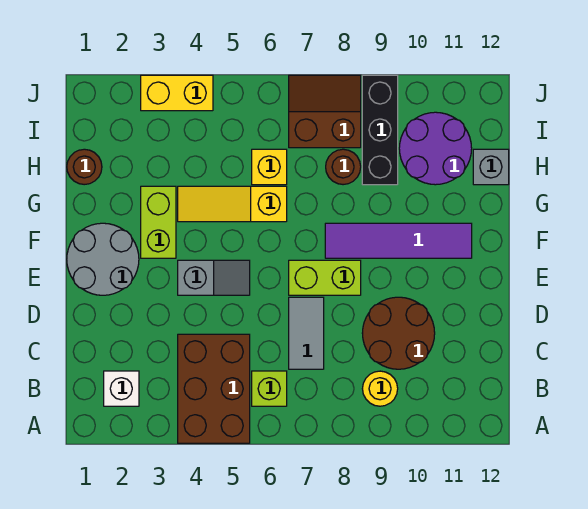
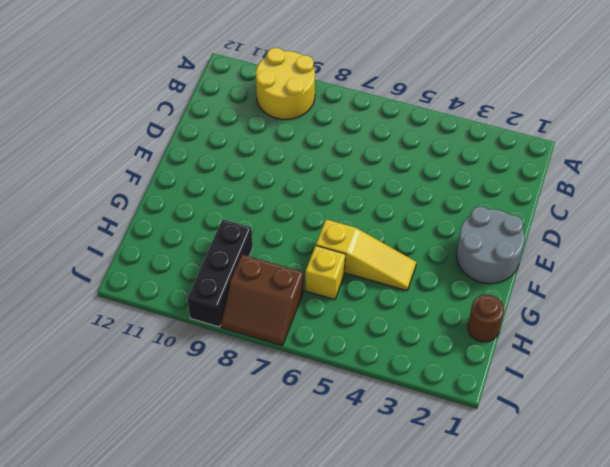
yellow 2x2 round brick [256,48,315,119] -> yellow 1x1 round brick [362,371,398,406]
none -> brown 2x3 brick [178,334,250,443]
none -> white 1x1 brick [104,371,139,406]
none -> lime 1x1 brick [252,371,287,406]

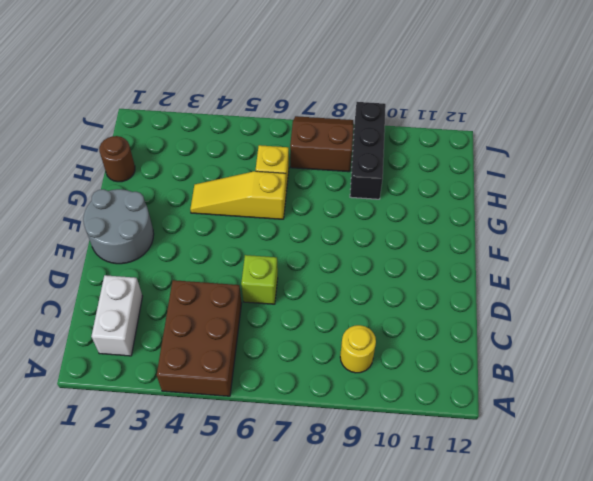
white 1x2 brick [91,275,143,356] -> white 1x1 brick [104,371,139,406]
lime 1x1 brick [241,255,278,304] -> lime 1x1 brick moved to [252,371,287,406]
none -> grey 1x2 tile [289,297,324,369]
none -> brown 2x2 round brick [362,297,435,369]
none -> grey 1x2 slope [178,260,250,295]

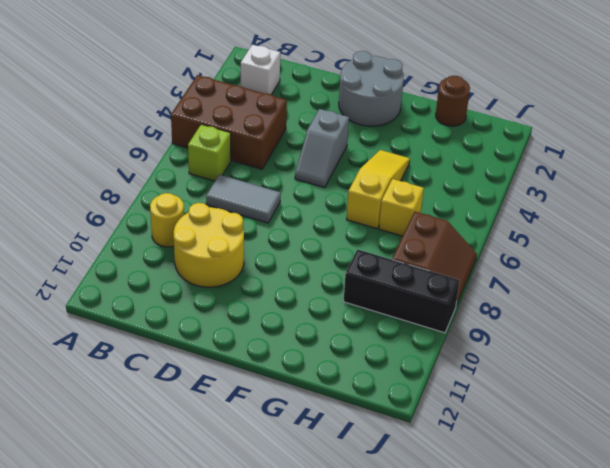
yellow 2x2 round brick [174,203,244,287] -> brown 2x2 round brick [362,297,435,369]
none -> lime 1x2 brick [289,260,361,295]
none -> lime 1x2 brick [141,186,176,258]
none -> purple 1x4 tile [325,223,472,258]

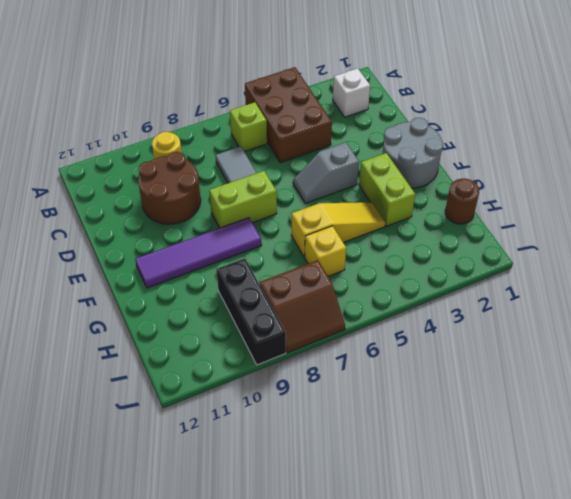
none -> brown 1x1 round brick [326,149,361,185]
none -> purple 2x2 round brick [399,112,472,185]
none -> grey 1x1 brick [473,149,509,185]

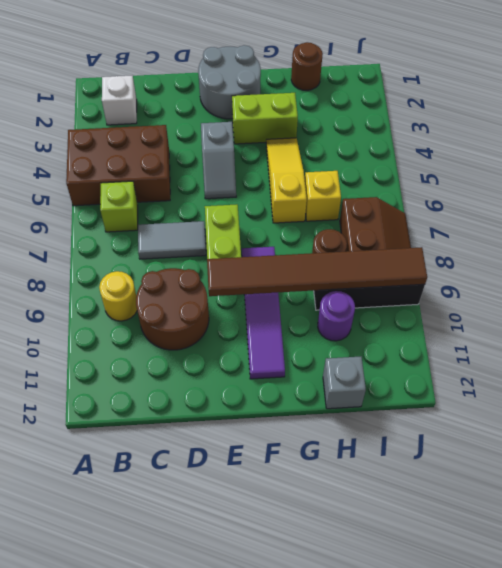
brown 1x6 tile [207,247,427,296] -> none
purple 1x1 round brick [318,291,355,341] -> purple 2x2 round brick [399,112,472,185]
none -> yellow 1x2 brick [141,75,213,111]

